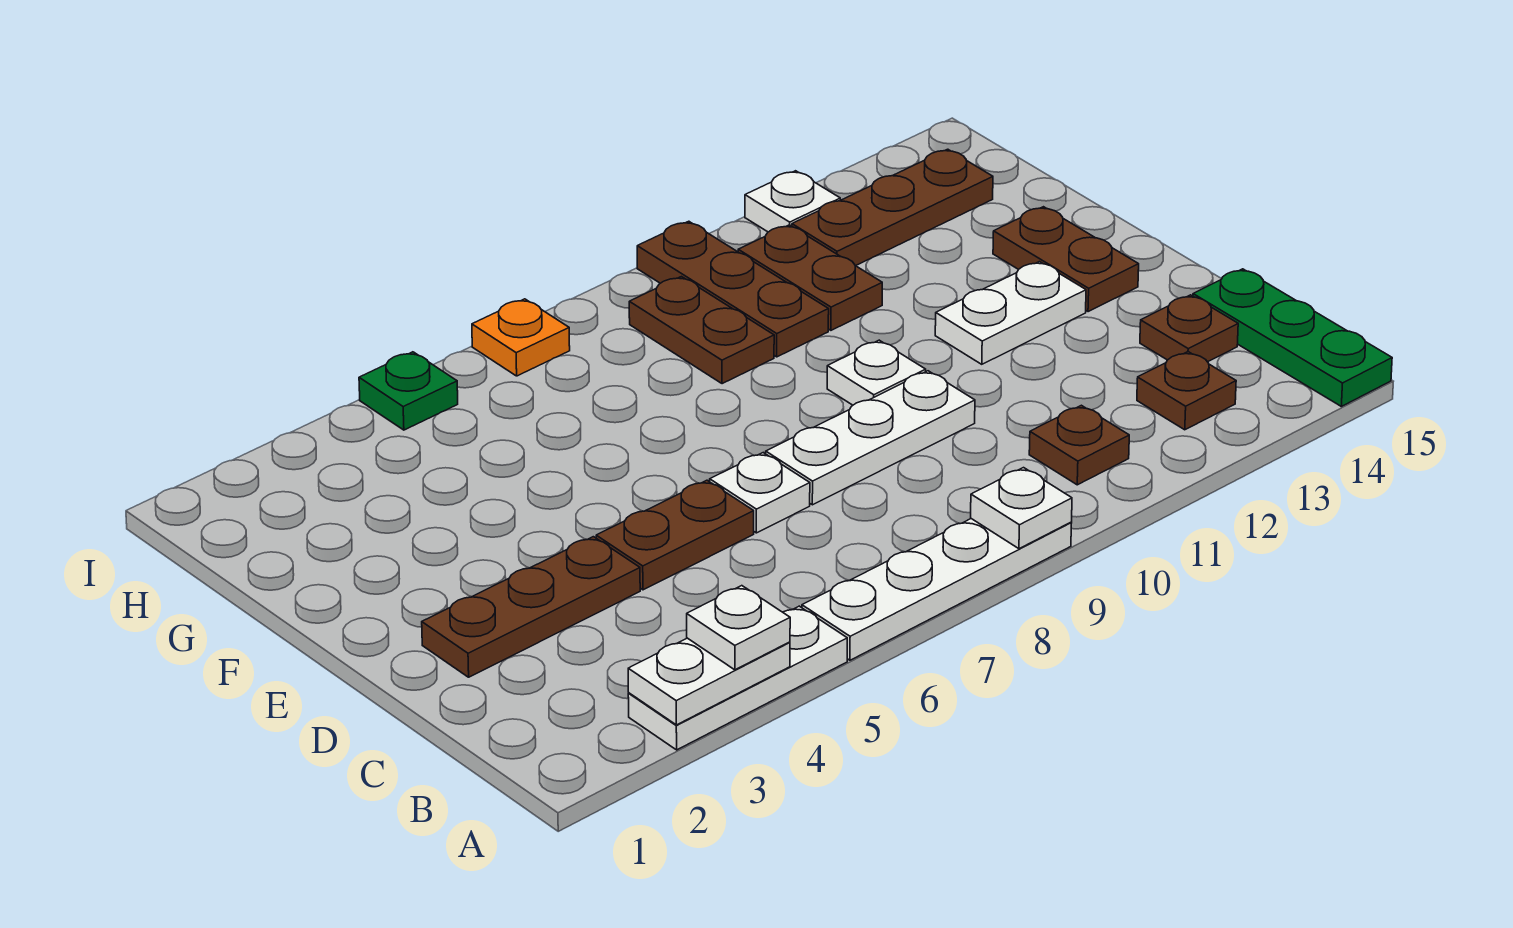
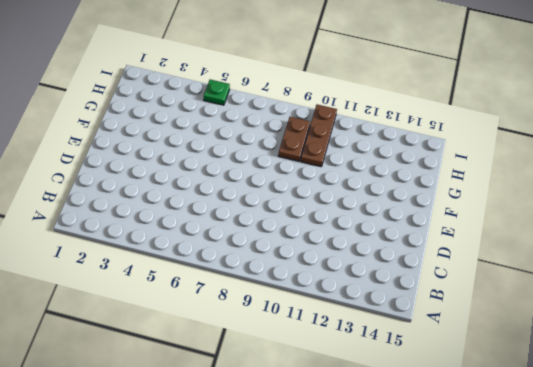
none -> white 1x3 plate [628,606,847,750]
none -> white 1x4 plate [802,519,1071,660]
none -> green 1x3 plate [1193,269,1392,406]

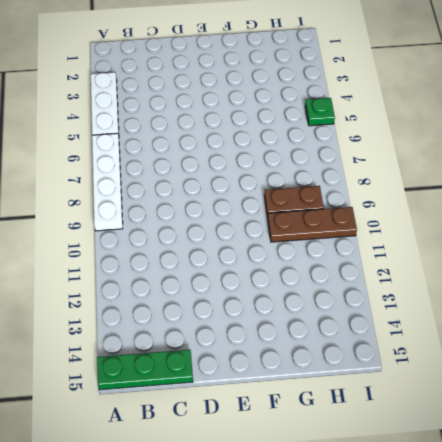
none -> brown 1x1 plate [1029,405,1129,485]
none -> brown 1x1 plate [1137,352,1236,430]
none -> brown 1x1 plate [1140,295,1238,362]

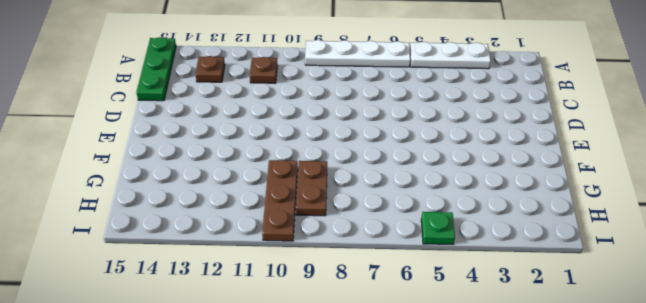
none -> brown 1x1 plate [1140,295,1238,362]
none -> brown 1x3 plate [422,537,640,677]
none -> brown 1x2 plate [596,480,754,590]

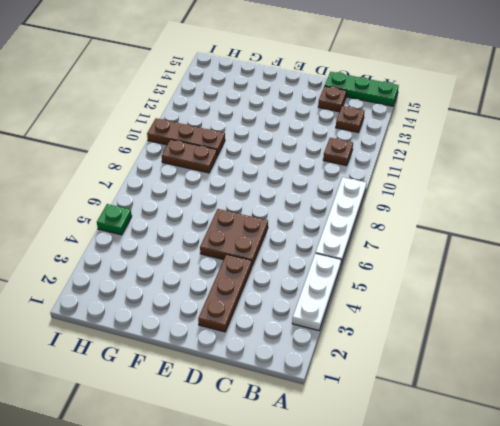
brown 2x2 plate [200,209,268,266] -> brown 1x2 plate [596,480,754,590]
none -> white 1x1 plate [710,453,810,533]
none -> white 1x3 plate [766,371,975,505]
none -> white 1x1 plate [827,340,926,405]

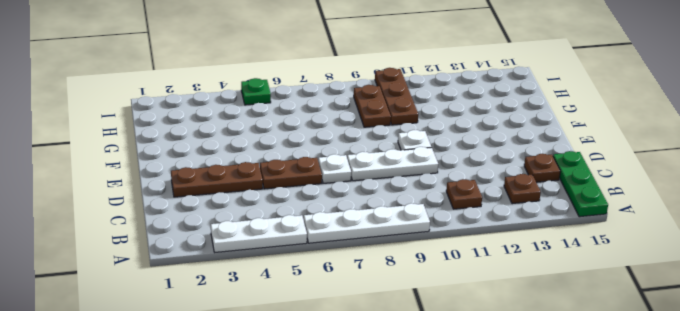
none -> white 1x2 plate [935,262,1086,364]
none -> brown 1x2 plate [993,207,1139,312]
none -> brown 1x2 plate [738,225,882,330]

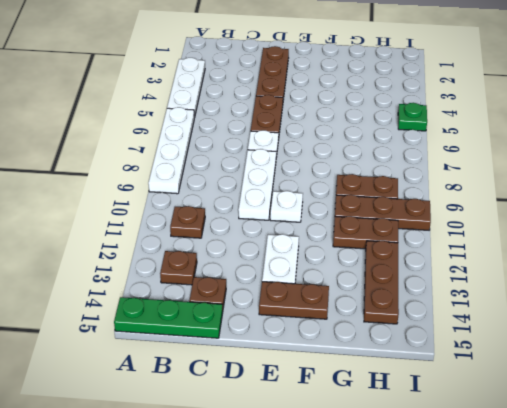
none -> orange 1x1 plate [472,299,570,376]
none -> white 1x1 plate [745,171,840,232]
none -> white 1x2 plate [628,638,790,725]

